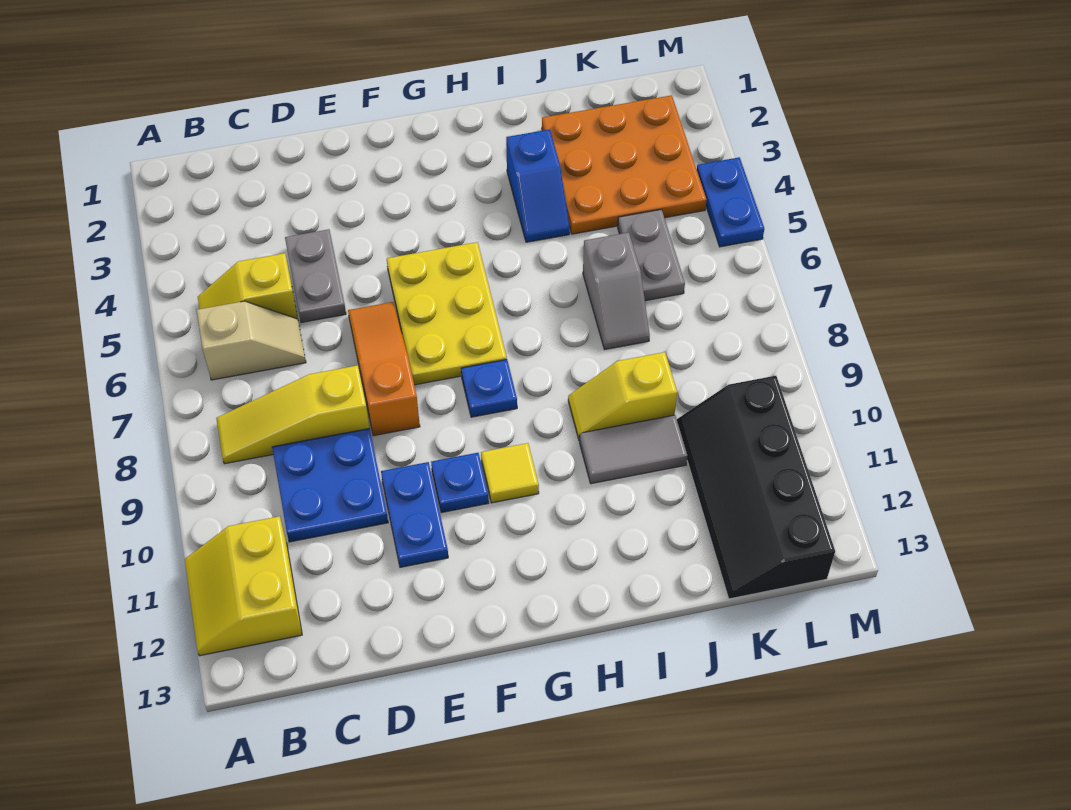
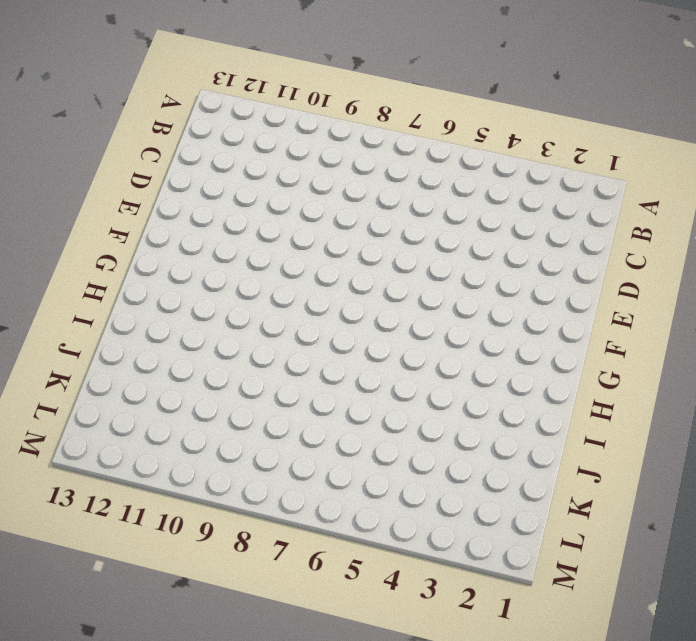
none -> yellow 2x2 slope [185,516,302,656]
none -> yellow 1x2 slope [198,253,298,319]
none -> tan 1x2 slope [197,301,306,380]

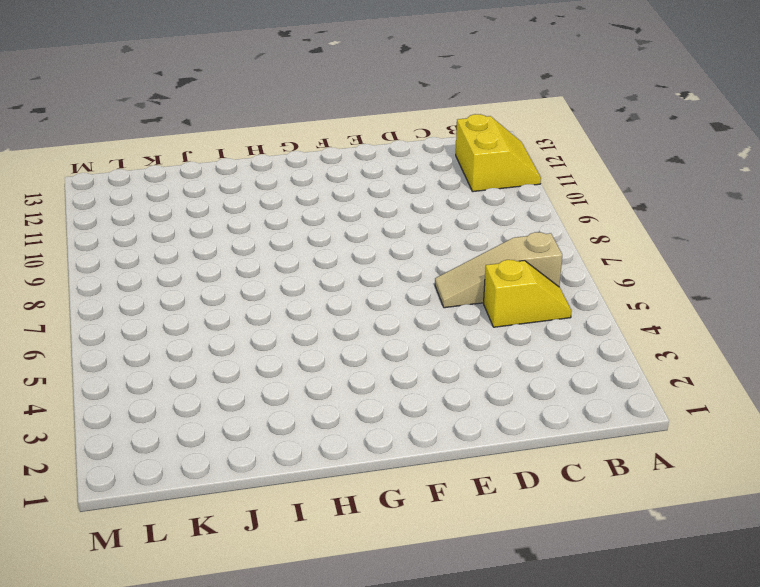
tan 1x3 slope [435,232,562,308] -> tan 1x2 slope [197,301,306,380]
none -> yellow 1x3 slope [216,365,369,464]
none -> blue 2x2 plate [272,428,388,542]
none -> grey 1x2 plate [285,229,346,323]

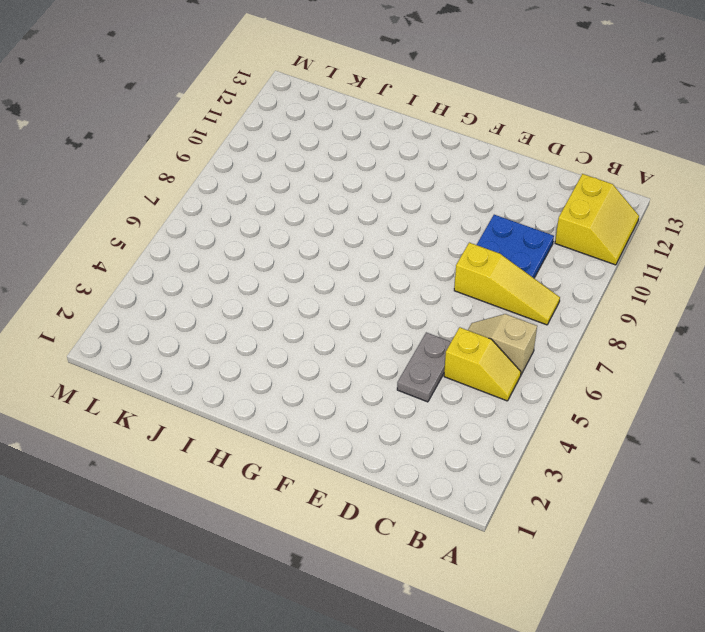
none -> orange 1x3 slope [348,302,420,436]
none -> blue 1x2 plate [381,462,448,567]
none -> yellow 2x3 plate [387,242,507,385]

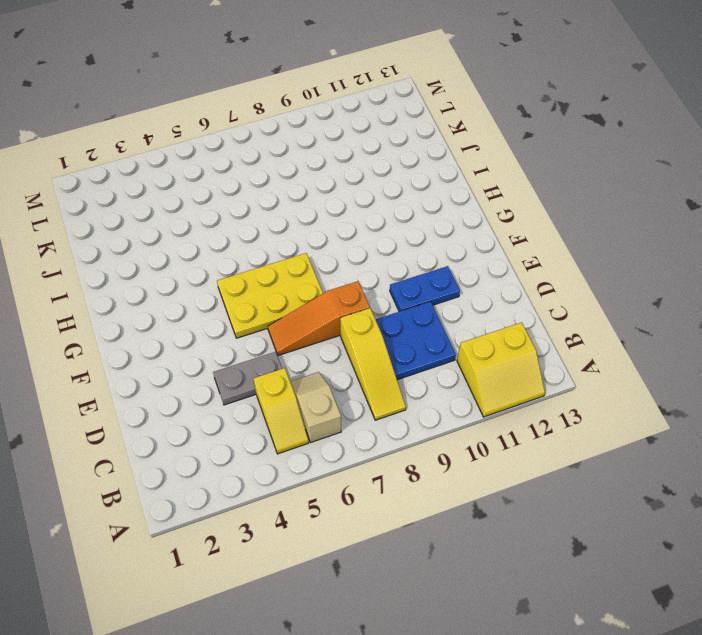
none -> blue 1x1 plate [431,453,489,513]
none -> blue 1x1 plate [461,360,517,417]
none -> yellow 1x1 tile [481,443,539,503]

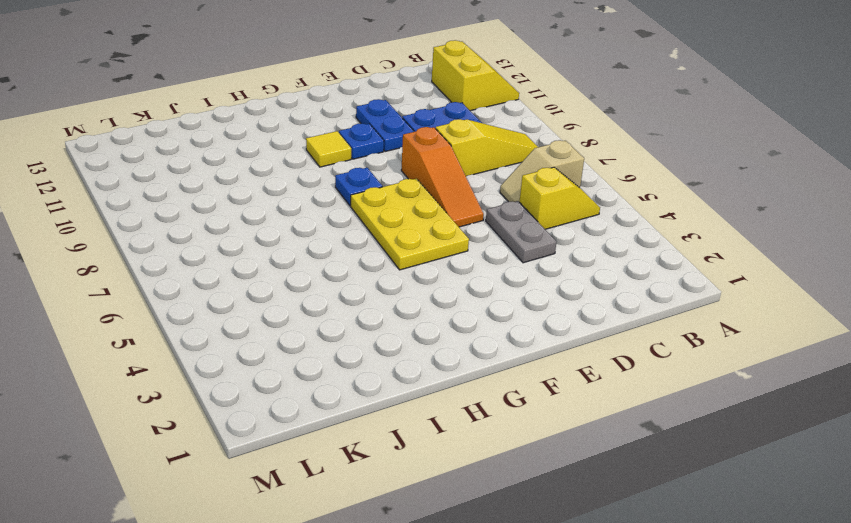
none -> blue 1x2 slope [506,129,570,242]
none -> yellow 1x2 slope [568,352,677,441]
none -> grey 1x2 tile [579,415,687,484]

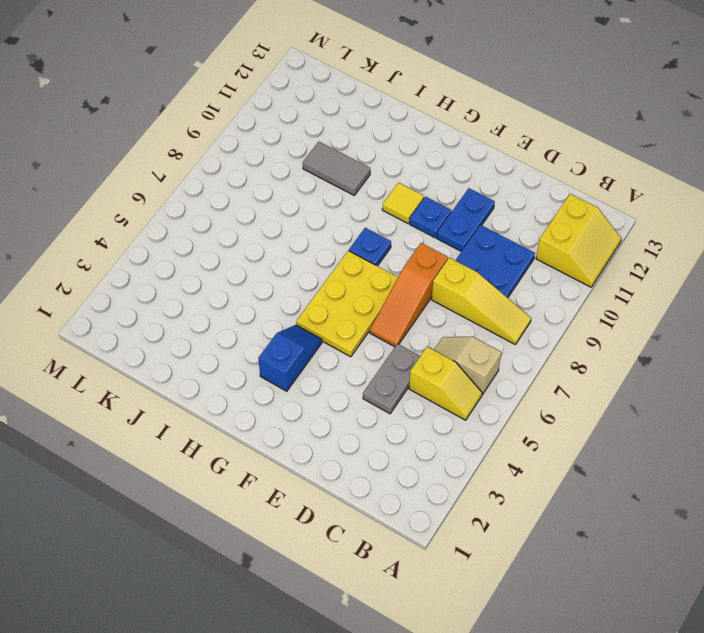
blue 1x2 slope [258,325,322,391] -> blue 1x2 slope moved to [506,129,570,242]
none -> yellow 1x2 slope [568,352,677,441]
none -> orange 3x3 plate [542,95,706,234]
none -> grey 1x2 slope [583,232,650,349]

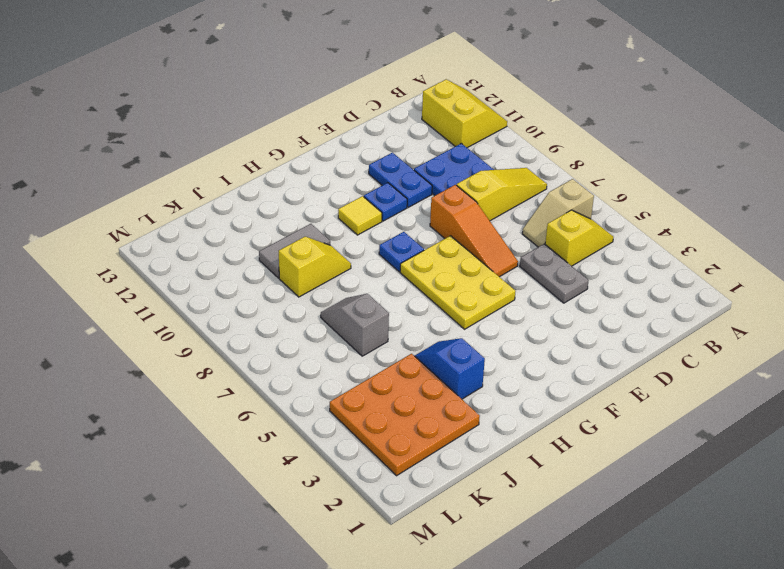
none -> grey 1x2 plate [618,209,685,301]
none -> black 2x4 slope [677,376,835,599]
none -> blue 1x2 plate [697,157,764,247]

